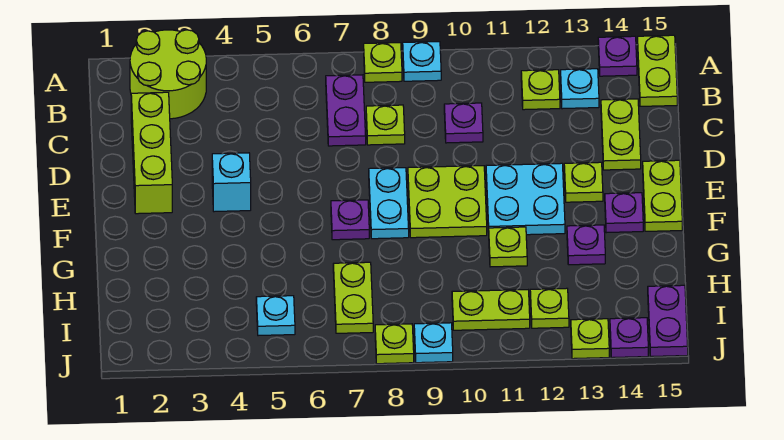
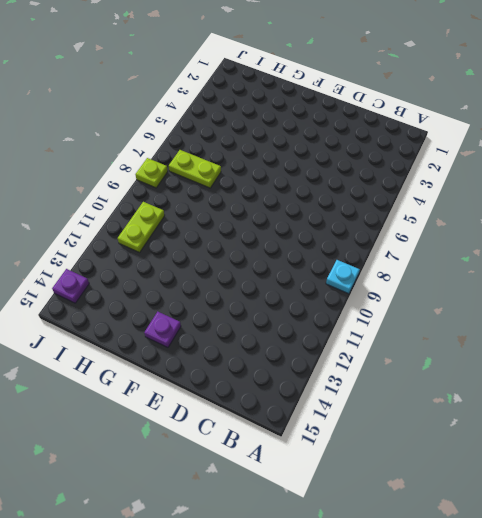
none -> lime 2x2 round brick [130,30,206,119]
none -> lime 1x1 plate [364,43,402,82]
none -> purple 1x1 plate [598,36,637,76]
none -> lime 1x2 plate [638,35,677,106]

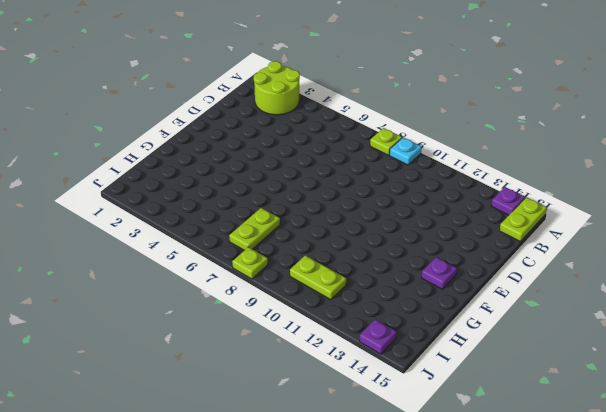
none -> purple 1x2 plate [326,75,366,146]
none -> lime 1x1 plate [521,70,560,110]
none -> cyan 1x1 plate [561,69,599,109]
none -> lime 1x3 brick [131,92,172,214]

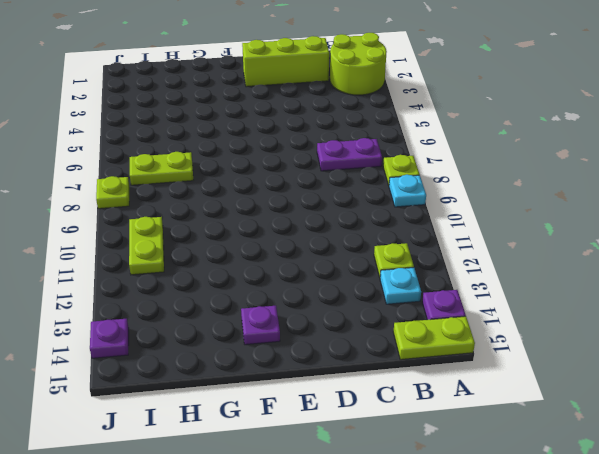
none -> lime 1x1 plate [366,105,405,145]
none -> purple 1x1 plate [444,103,483,143]
none -> lime 1x2 plate [601,99,641,170]
none -> cyan 1x1 brick [212,153,251,212]

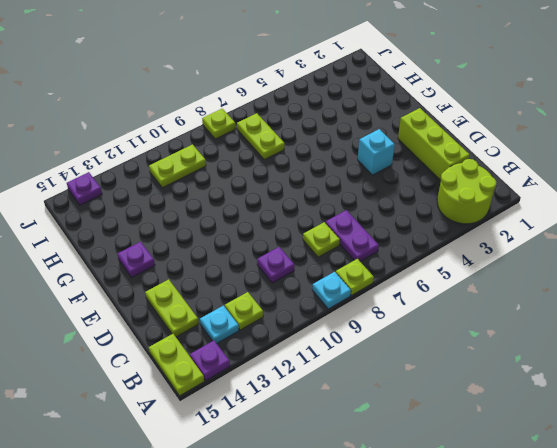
none -> cyan 1x2 plate [369,168,409,239]
none -> lime 2x2 plate [408,166,487,238]
none -> cyan 2x2 plate [486,163,565,235]
none -> lime 1x1 plate [564,162,603,202]

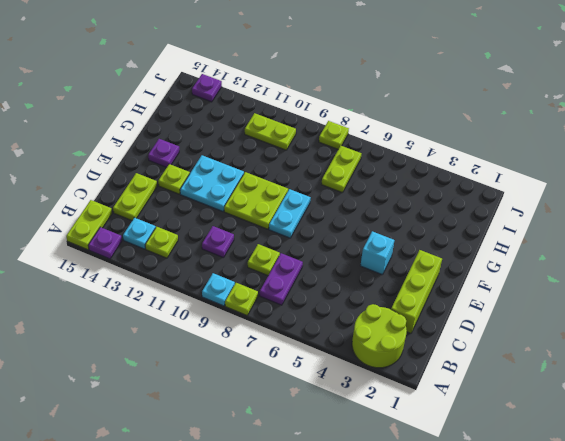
none -> lime 1x2 plate [643,160,682,231]
none -> purple 1x1 plate [331,200,369,240]
none -> lime 1x1 plate [489,227,527,267]
none -> purple 1x1 plate [567,225,605,265]

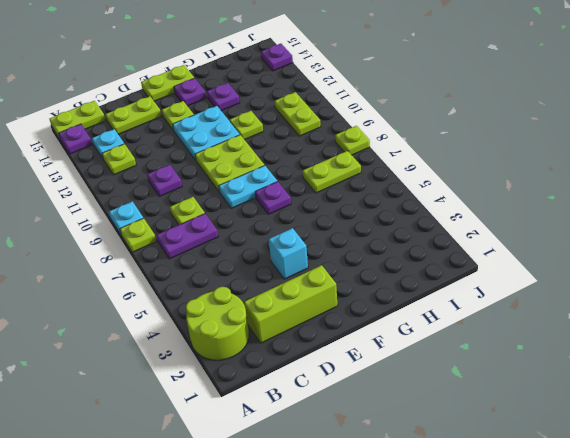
none -> cyan 1x1 plate [256,296,295,336]
none -> lime 1x1 plate [530,288,569,328]
none -> purple 1x2 plate [648,285,688,356]
none -> cyan 1x1 plate [414,323,453,363]

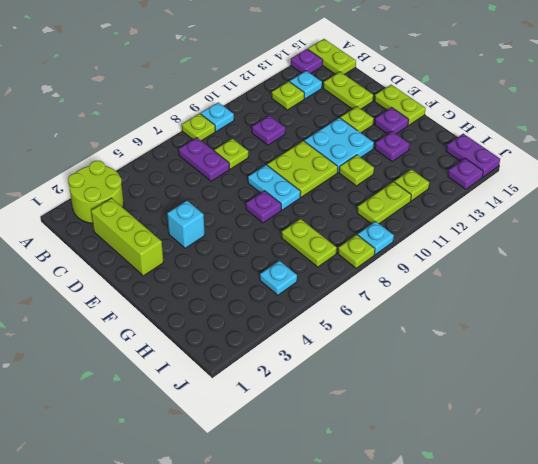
none -> lime 1x1 plate [571,319,609,359]

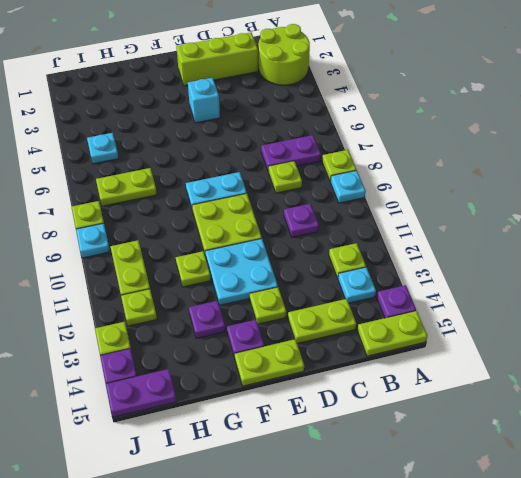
none -> purple 1x1 plate [331,200,369,240]

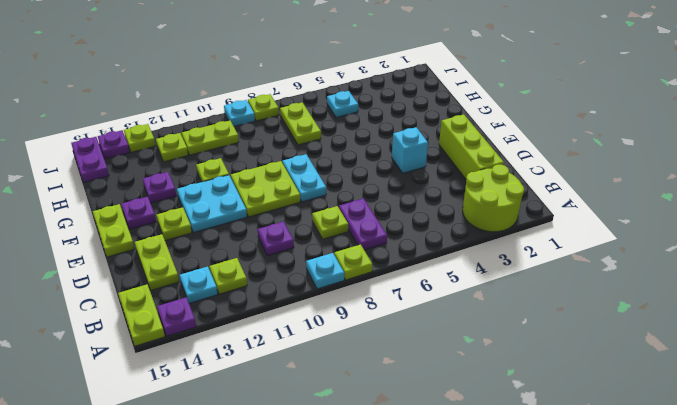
none -> purple 1x1 plate [331,200,369,240]

